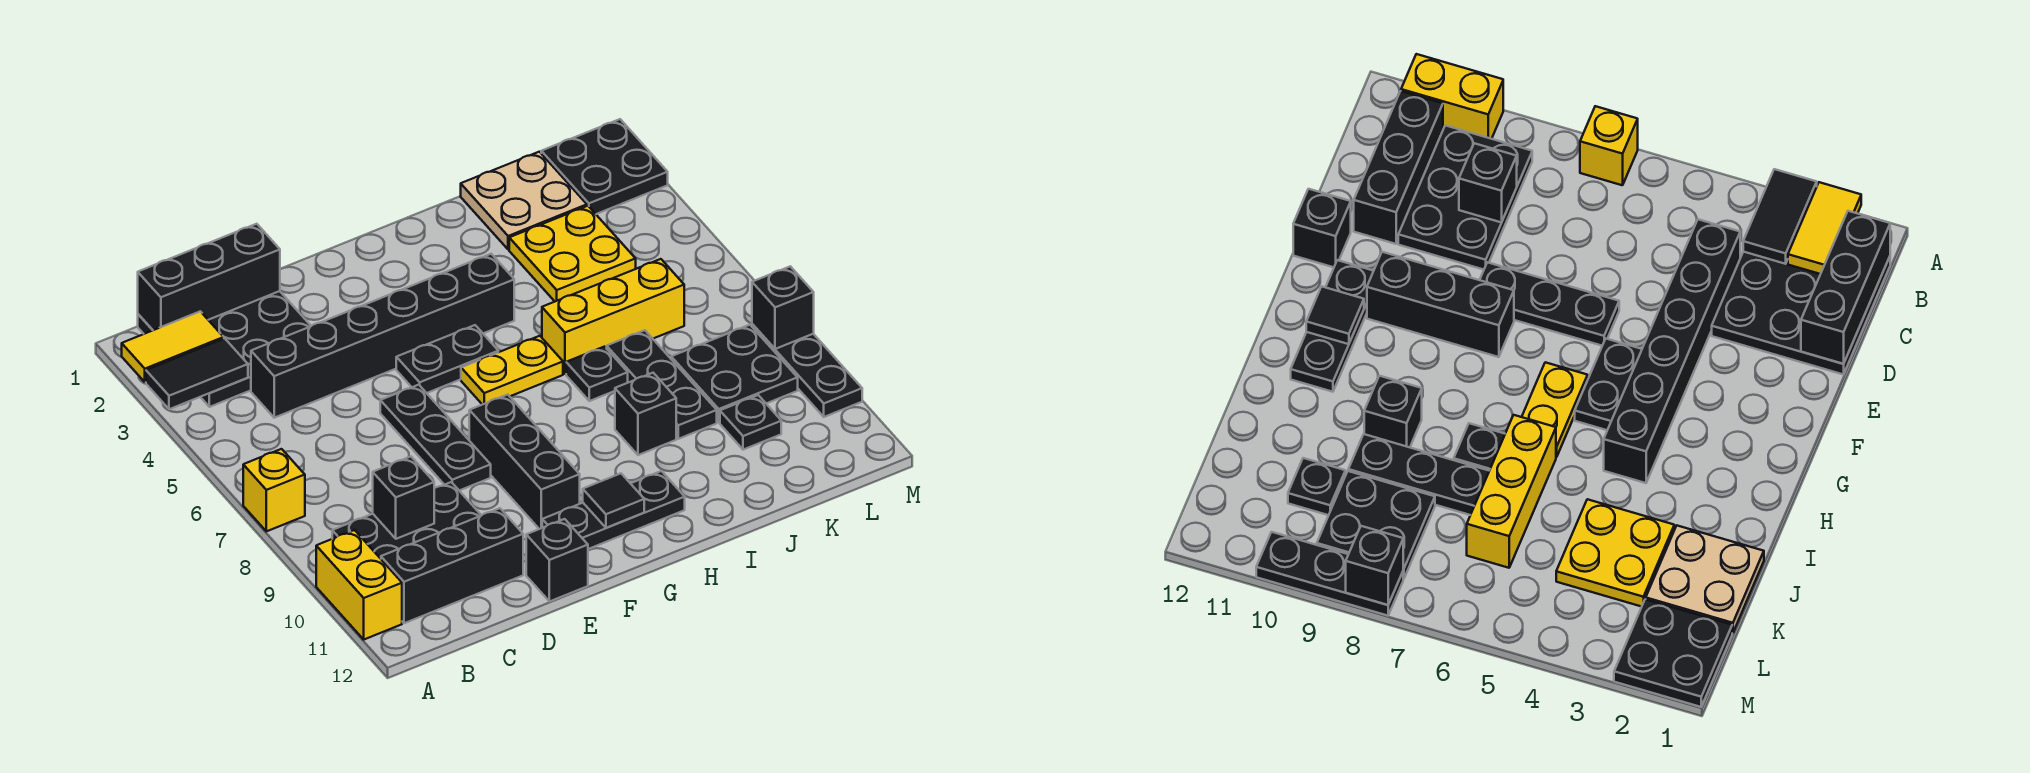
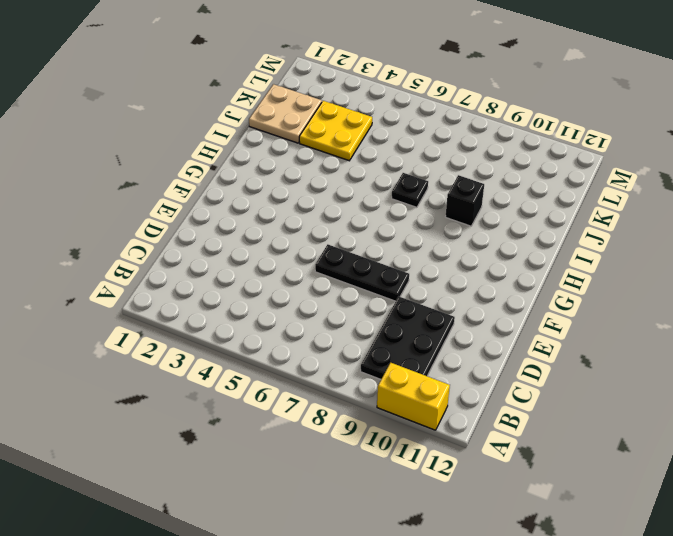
none -> yellow 1x1 brick [243,449,305,531]
none -> black 3x3 plate [138,291,311,407]
none -> black 1x3 brick [381,508,523,623]

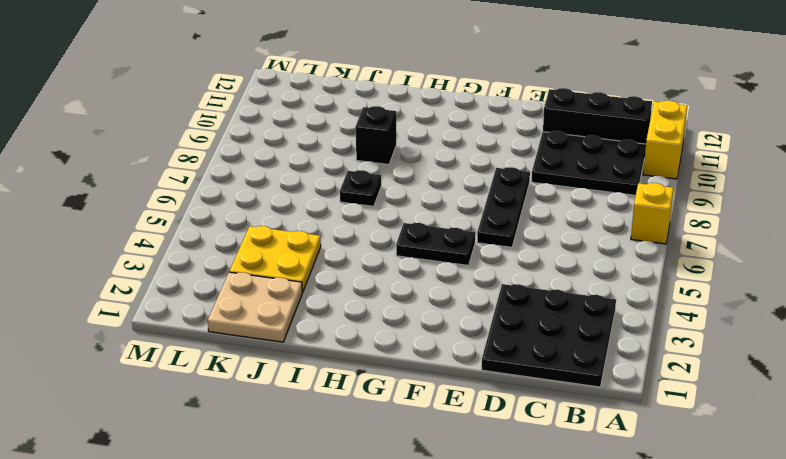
none -> black 1x6 brick [251,254,514,418]
none -> black 1x1 brick [526,519,588,602]
none -> black 1x3 brick [469,394,580,529]

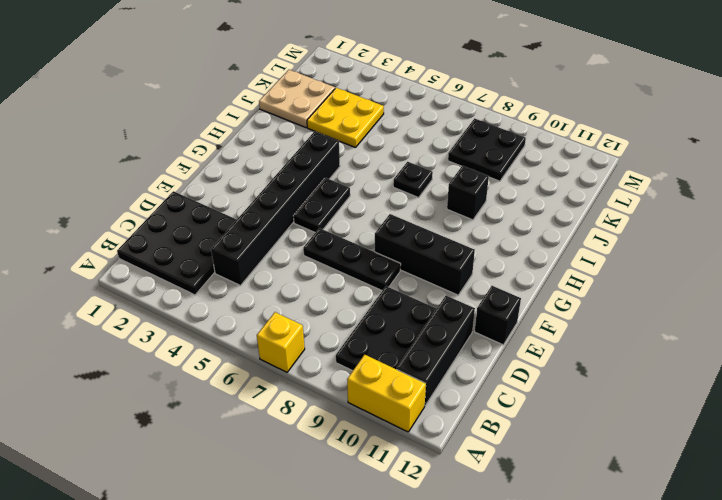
none -> black 1x3 plate [542,471,685,549]
none -> yellow 1x2 plate [461,336,563,405]
none -> yellow 1x3 brick [542,259,684,374]

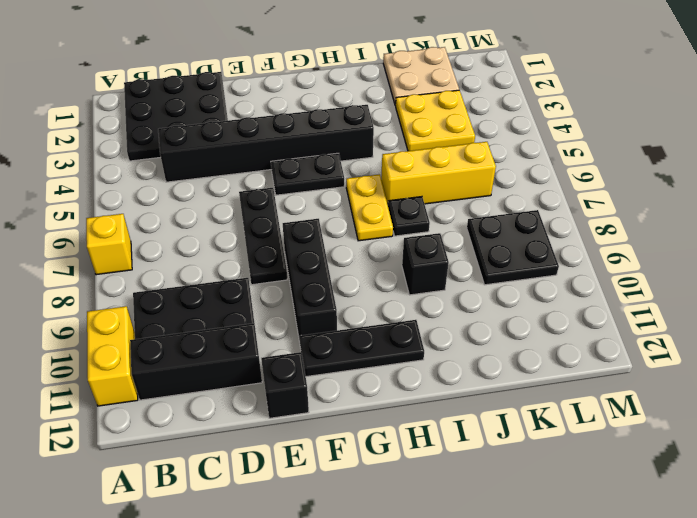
yellow 1x2 plate [346,174,393,241] -> yellow 1x2 plate turned to [461,336,563,405]
none -> black 1x3 plate [607,330,717,439]
none -> black 1x1 plate [720,395,781,450]
none -> black 2x2 plate [541,119,668,214]

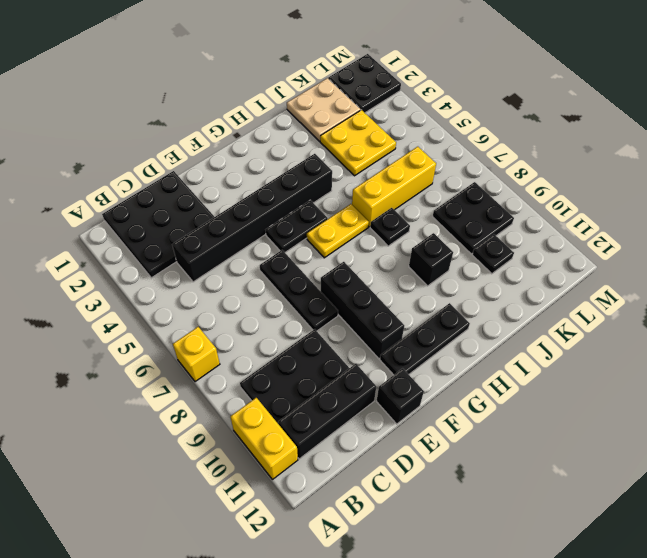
none -> black 1x3 plate [607,330,717,439]
none -> black 1x3 plate [752,324,862,417]
none -> yellow 1x2 tile [122,311,224,382]

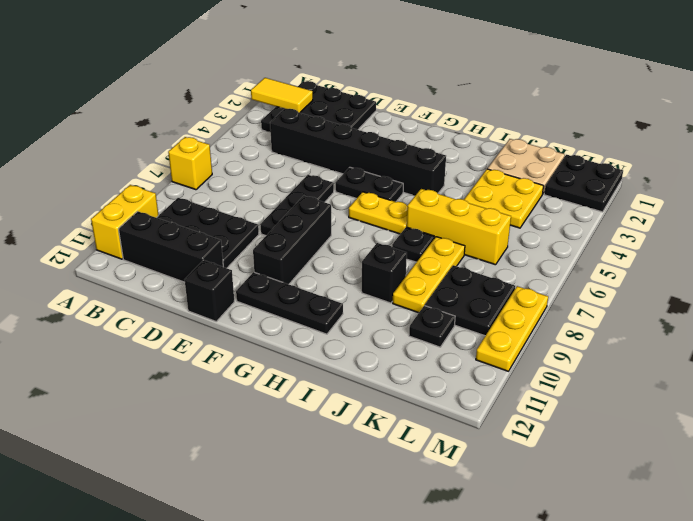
yellow 1x3 plate [393,237,465,313] -> black 1x3 plate [607,330,717,439]
yellow 1x3 plate [476,286,548,371] -> black 1x3 plate [752,324,862,417]
none -> black 1x2 tile [146,338,248,409]
none -> black 1x3 brick [138,224,280,330]
none -> black 1x1 brick [373,457,434,539]

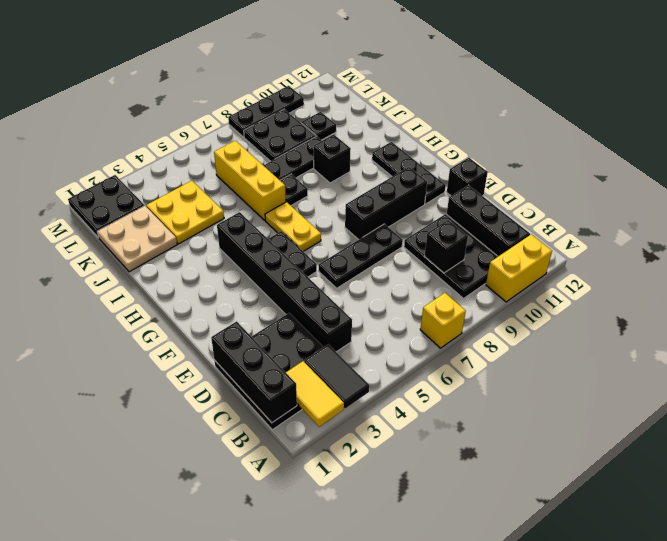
none -> black 1x1 tile [583,473,644,528]
none -> black 1x1 brick [752,266,814,349]

